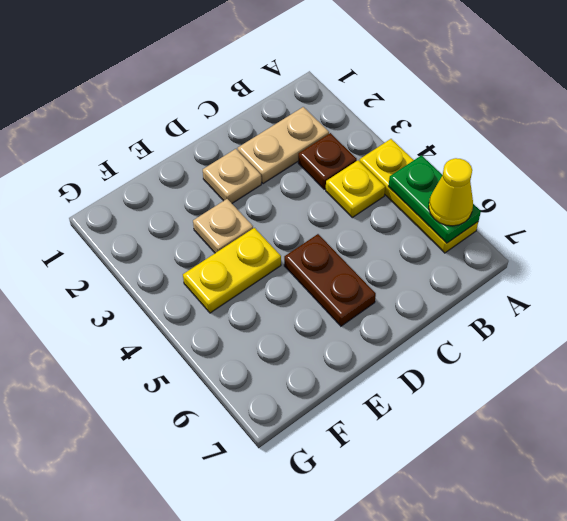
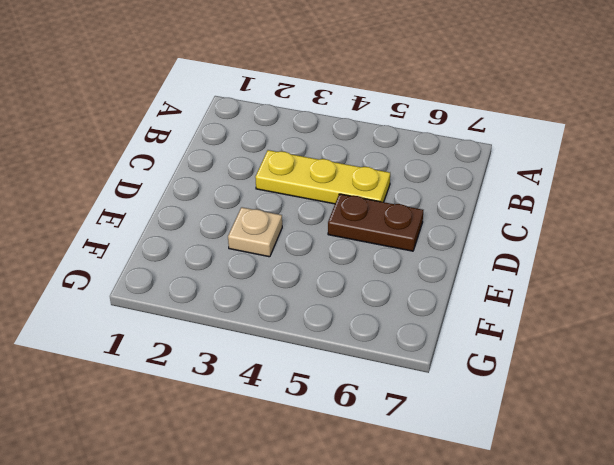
yellow 1x3 plate [255,150,390,204] -> yellow 1x3 plate moved to [360,139,478,253]
none -> tan 1x2 plate [237,107,329,184]
none -> brown 1x1 plate [298,133,357,189]

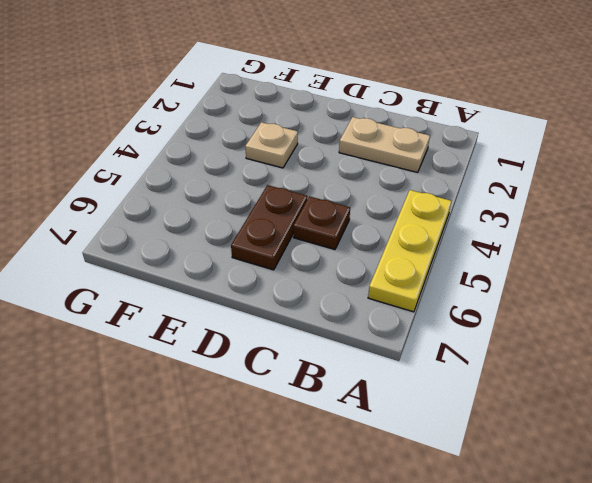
brown 1x1 plate [293,196,350,250] -> brown 1x1 plate moved to [298,133,357,189]
none -> yellow 1x1 plate [326,160,385,218]
none -> tan 1x1 plate [203,149,261,203]

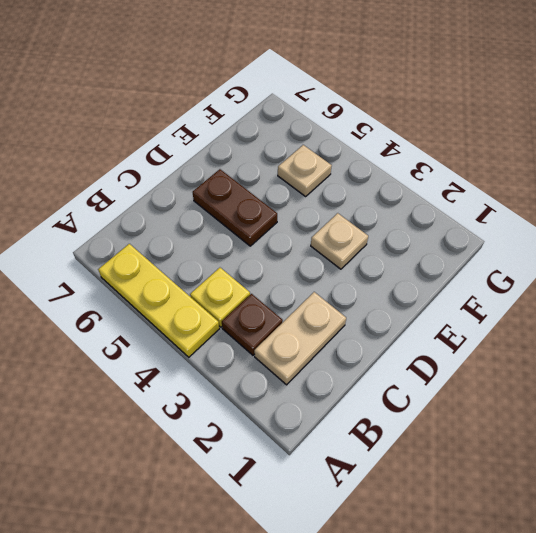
tan 1x1 plate [278,145,332,196] -> tan 1x1 plate moved to [203,149,261,203]
none -> yellow 1x2 plate [183,228,281,313]
none -> green 1x2 plate [388,155,481,243]

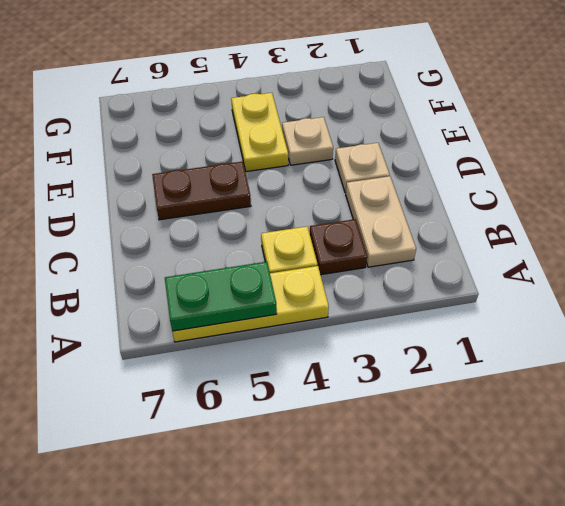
none -> yellow 1x1 cone [429,158,473,226]

